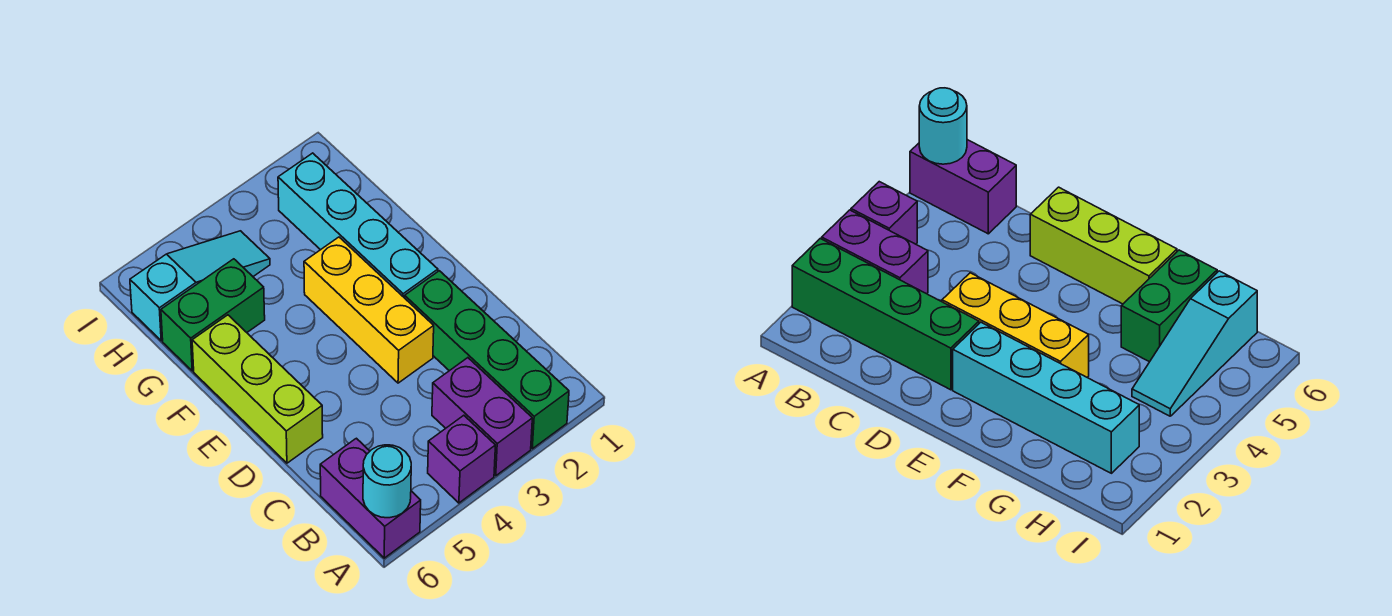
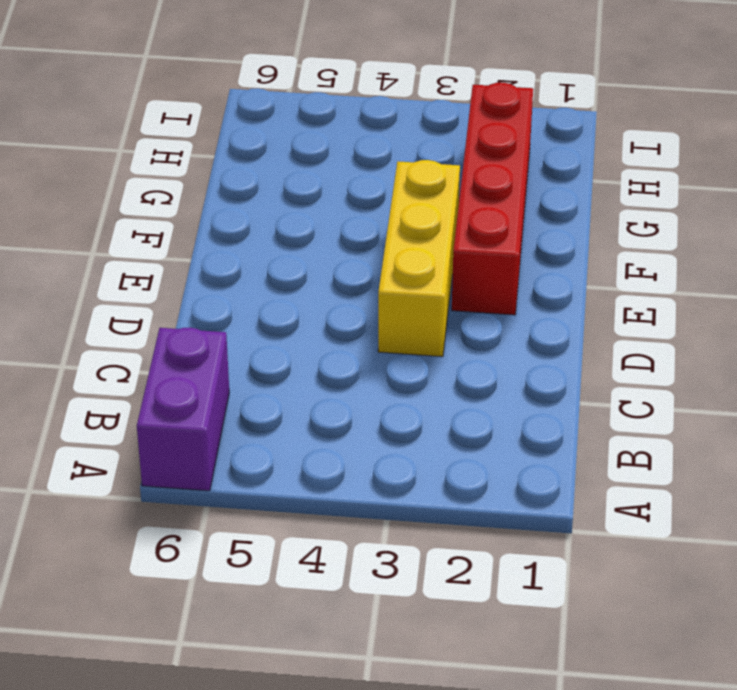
red 1x4 brick [452,83,533,315] -> cyan 1x4 brick [278,153,438,298]
none -> green 1x4 brick [405,271,569,449]
none -> purple 1x2 brick [432,358,532,476]

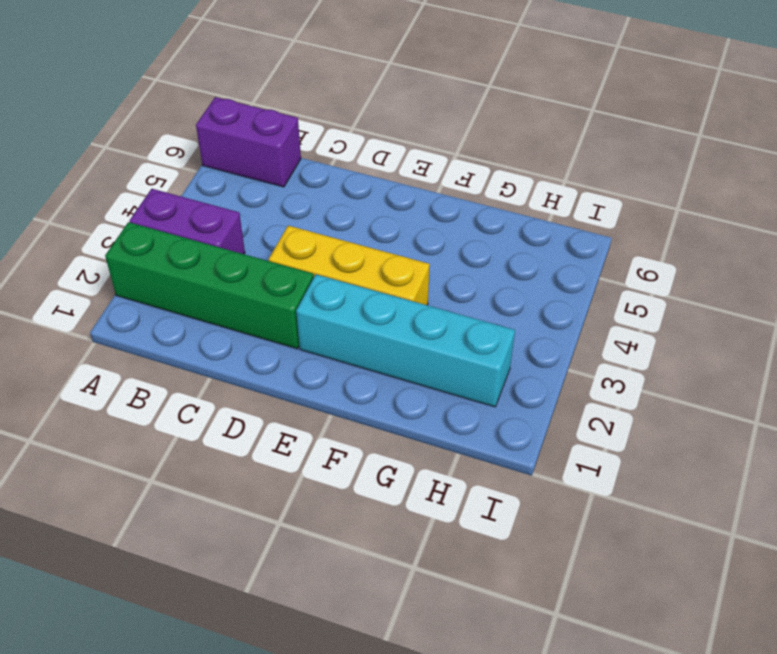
none -> purple 1x1 brick [428,415,495,503]
none -> lime 1x3 brick [192,315,323,463]

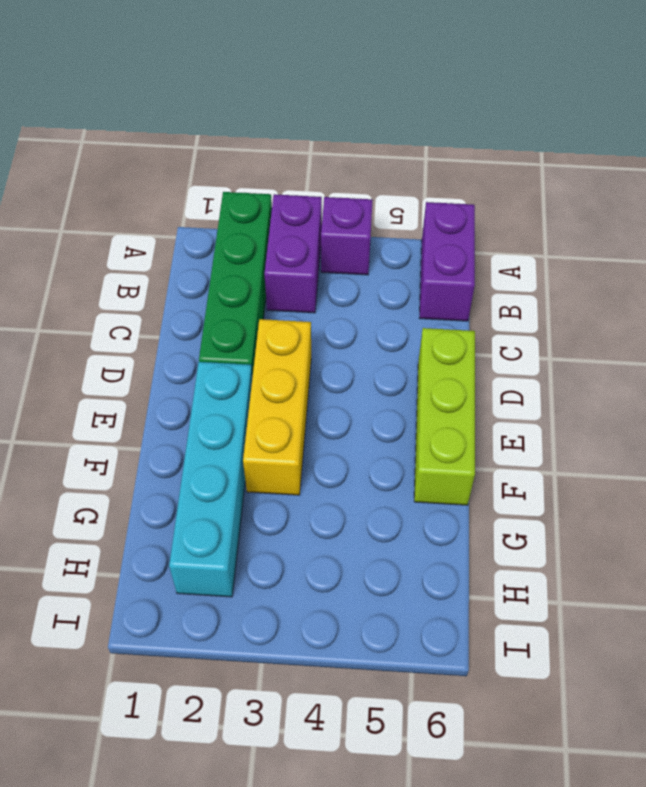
none -> green 1x2 brick [161,259,265,371]
none -> cyan 1x3 slope [130,231,270,341]

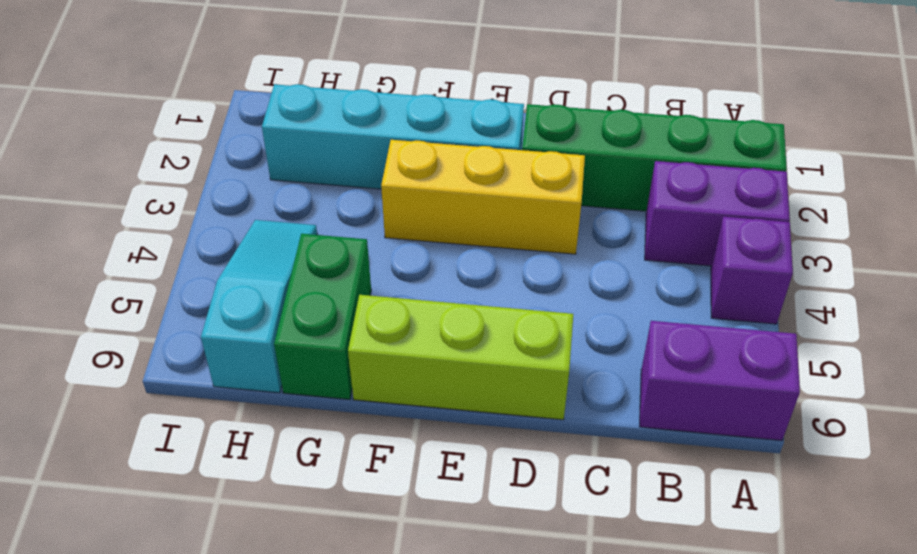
none -> cyan 1x1 round brick [363,445,411,518]

